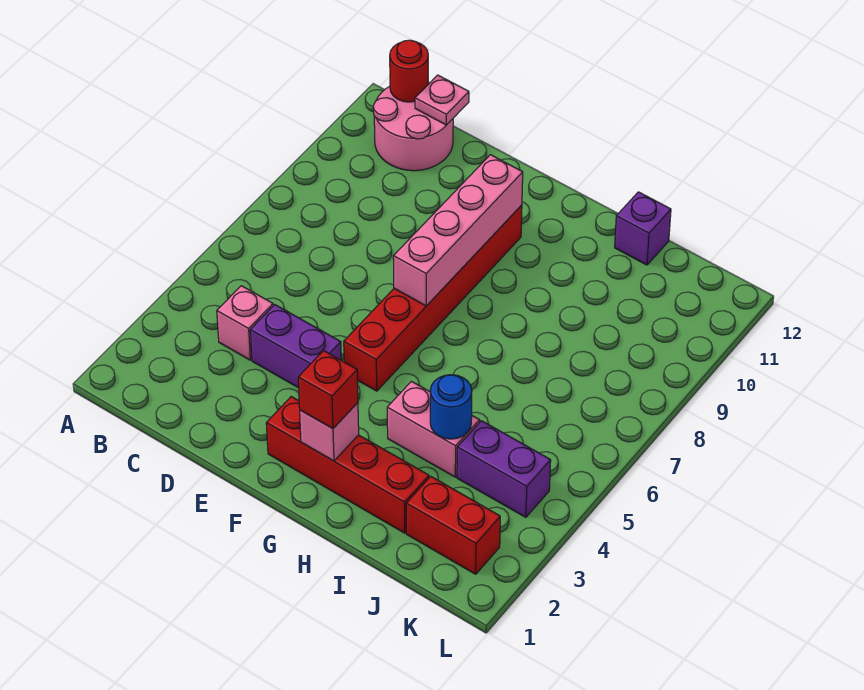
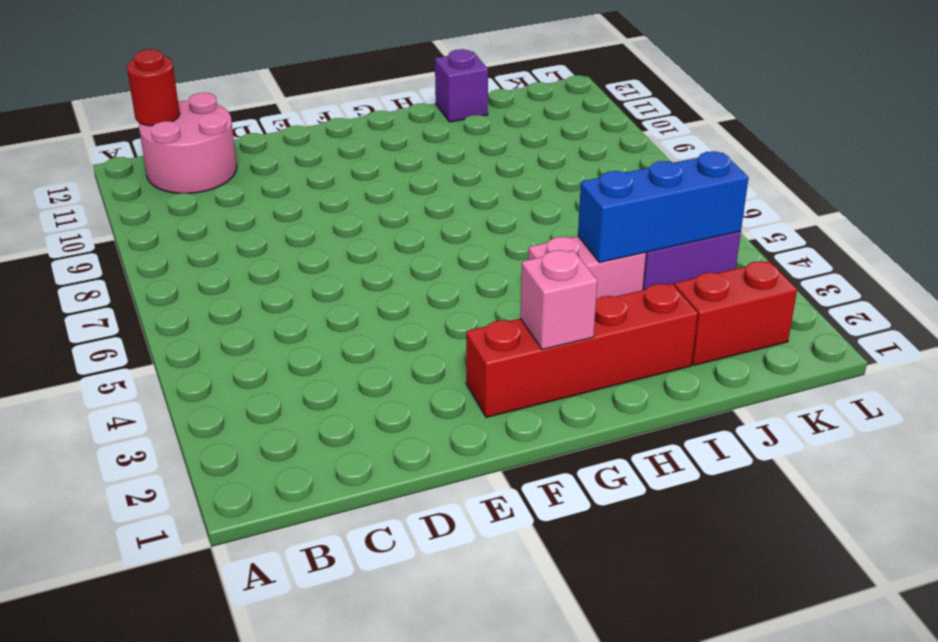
blue 1x3 brick [578,151,749,263] -> blue 1x1 round brick [430,375,472,439]
none -> pink 1x1 brick [217,286,273,360]
none -> purple 1x2 brick [250,305,341,388]
none -> red 1x6 brick [344,205,522,391]

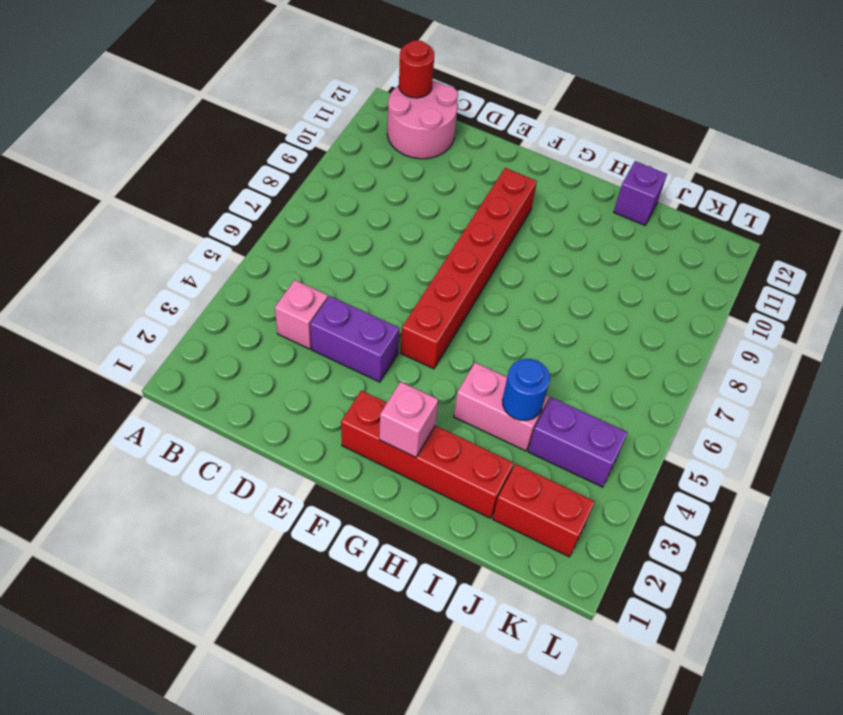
none -> pink 1x1 plate [415,75,469,125]
none -> pink 1x4 brick [393,155,523,306]
none -> red 1x1 brick [298,351,358,429]

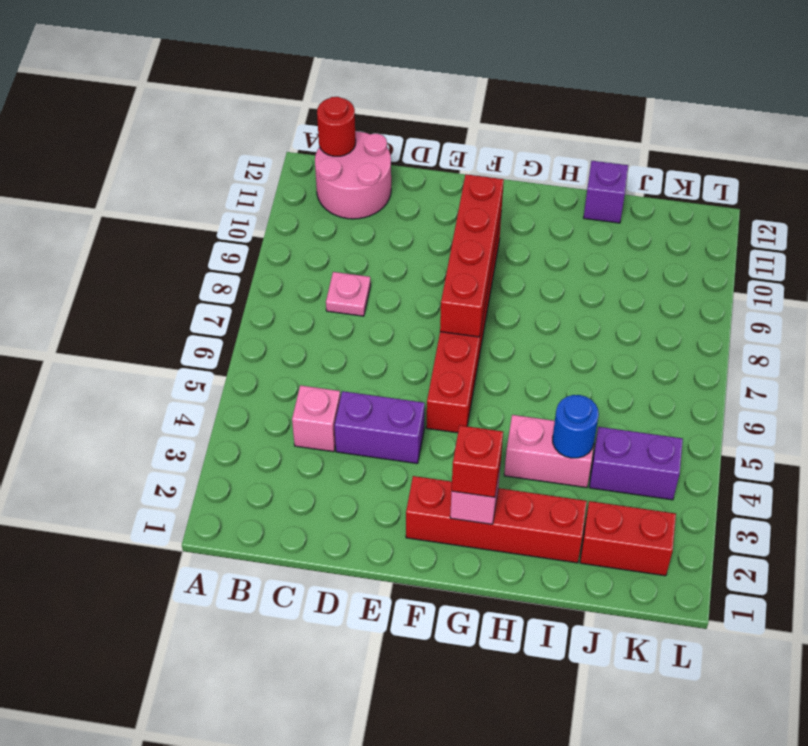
pink 1x1 plate [326,272,371,316] -> pink 1x1 plate moved to [415,75,469,125]
red 1x4 brick [440,174,504,337] -> pink 1x4 brick [393,155,523,306]

